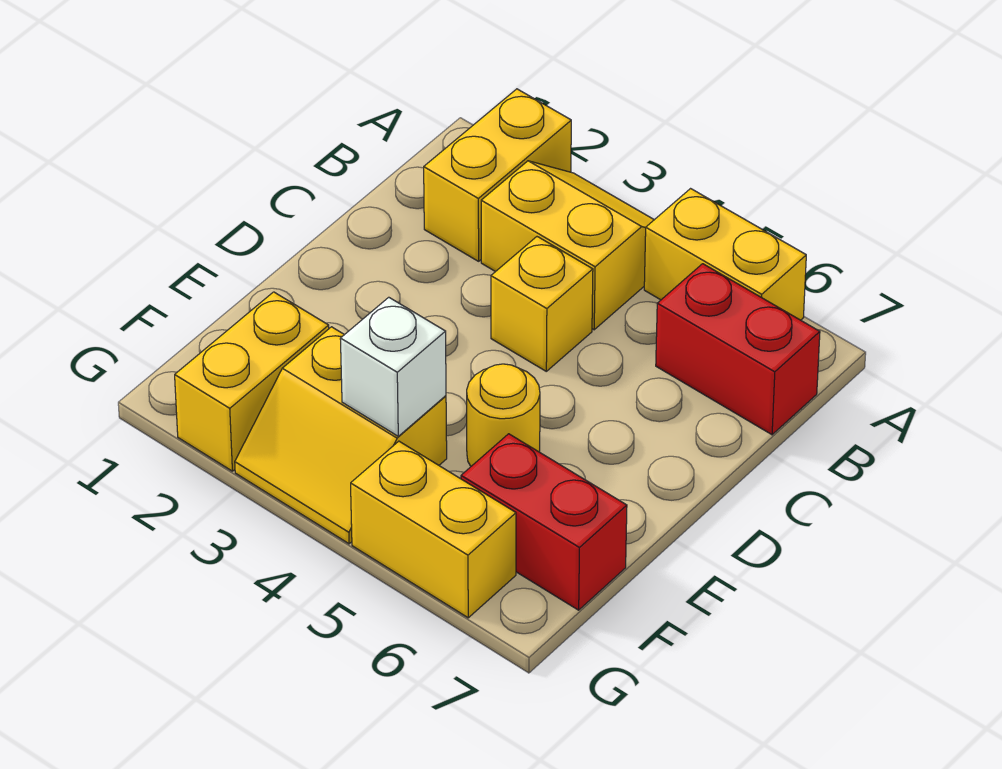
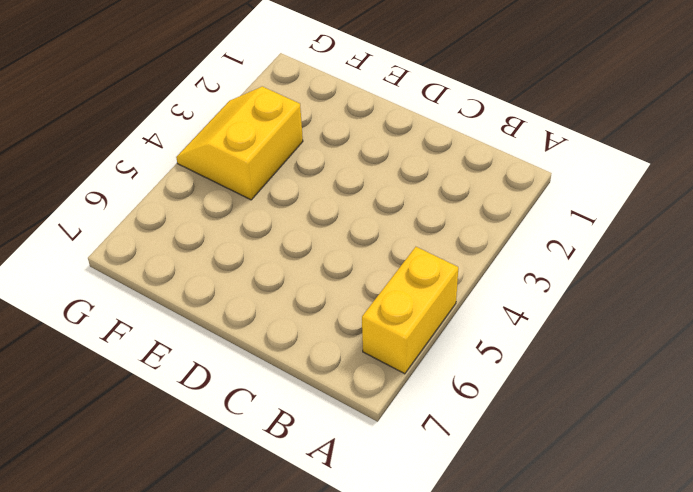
none -> yellow 1x2 brick [424,89,571,261]
none -> yellow 2x2 slope [481,161,654,330]

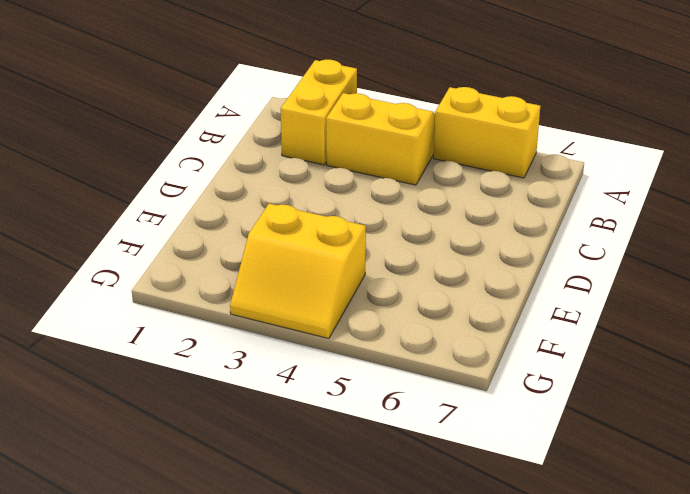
none -> red 1x2 brick [656,264,820,435]
none -> yellow 1x1 brick [491,237,593,371]

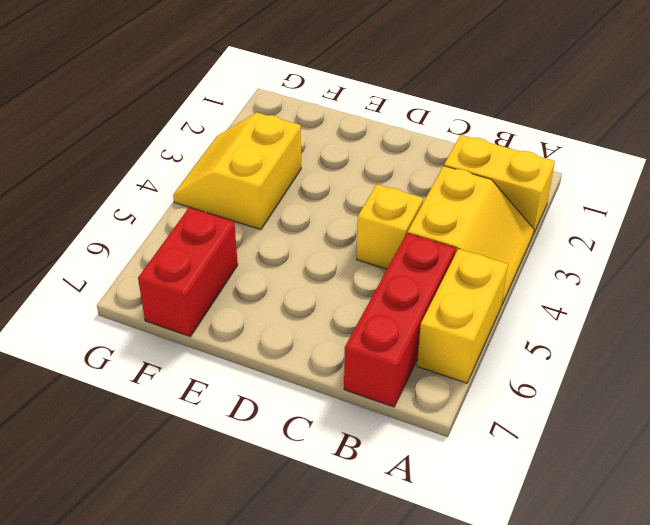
red 1x3 brick [344,233,456,407] -> red 1x2 brick [656,264,820,435]
none -> yellow 1x1 round brick [467,364,540,466]
none -> yellow 1x2 brick [175,292,329,471]

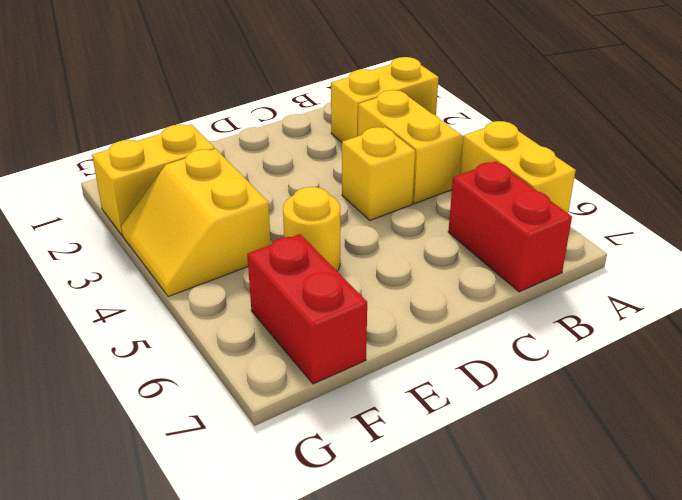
none -> yellow 1x2 brick [351,441,516,618]
none -> white 1x1 brick [340,297,446,436]

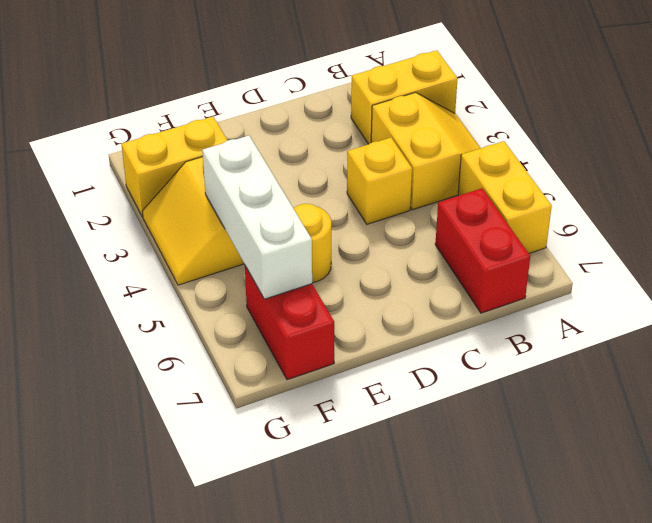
white 1x3 brick [202,136,312,299] -> white 1x1 brick [340,297,446,436]
none -> yellow 1x2 brick [351,441,516,618]

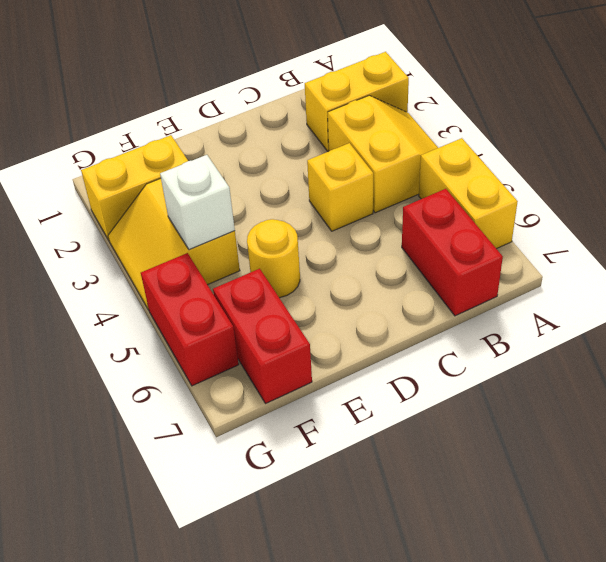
red 1x2 brick [141,253,239,386] -> yellow 1x2 brick [351,441,516,618]

